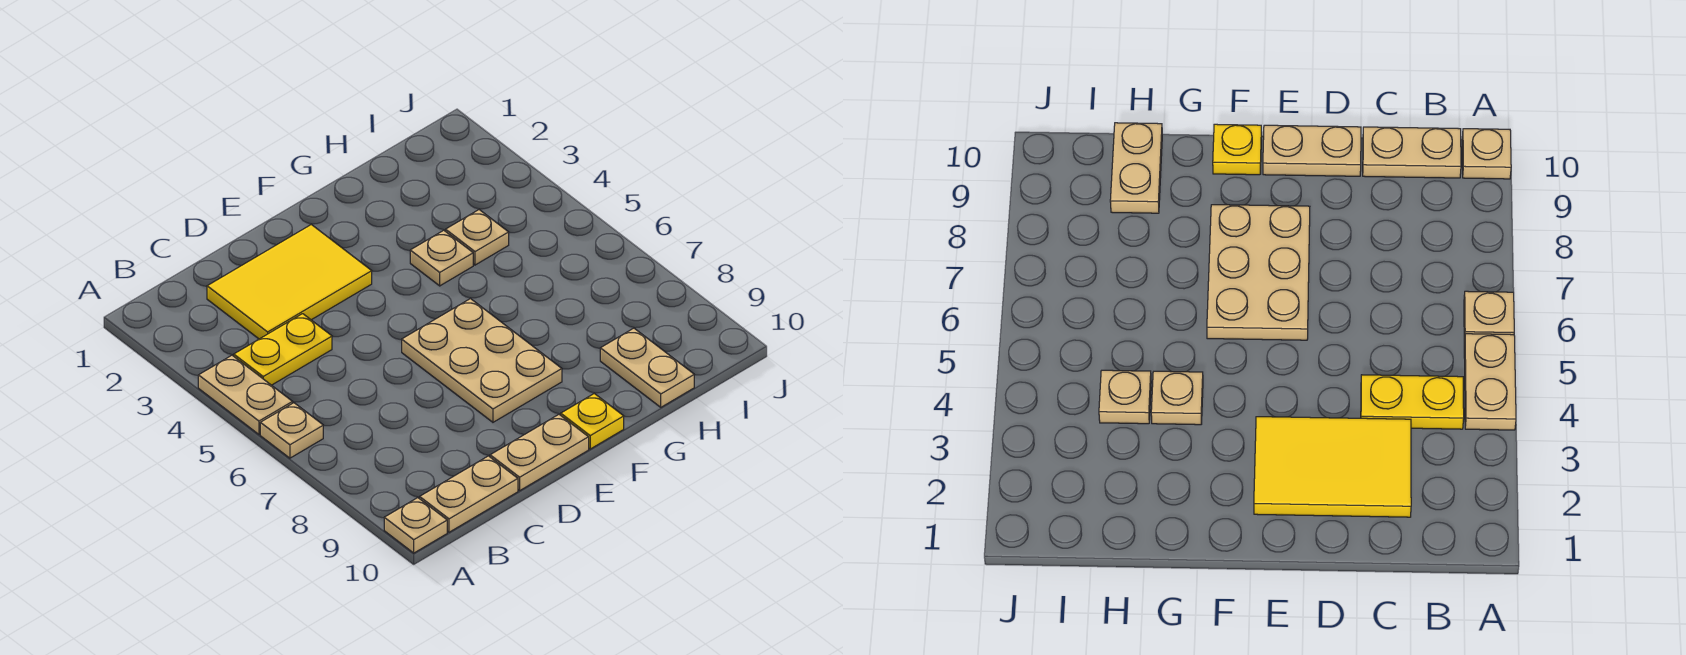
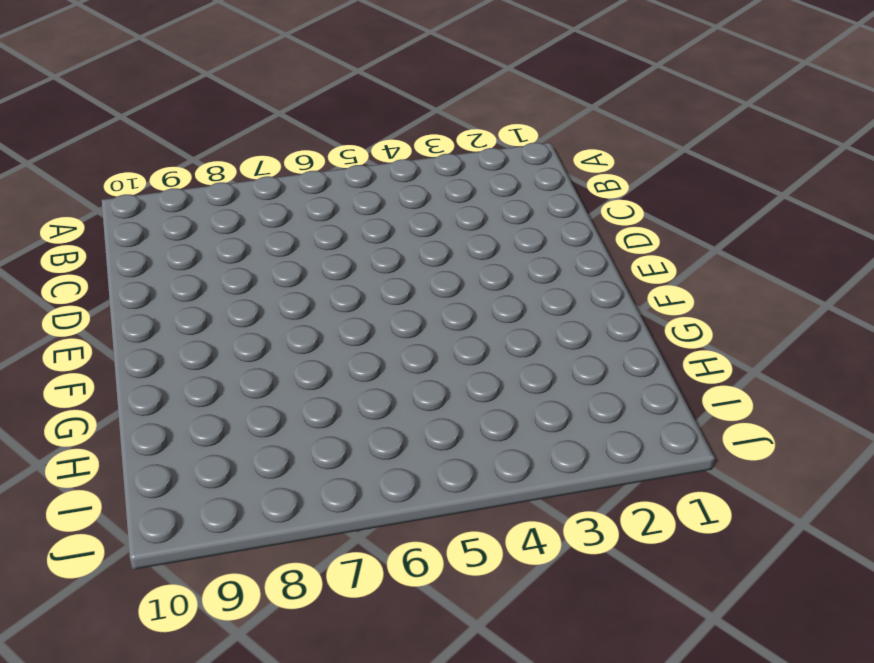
none -> tan 1x2 plate [198,355,293,434]
none -> tan 1x1 plate [260,403,323,458]
none -> tan 1x1 plate [384,498,447,553]

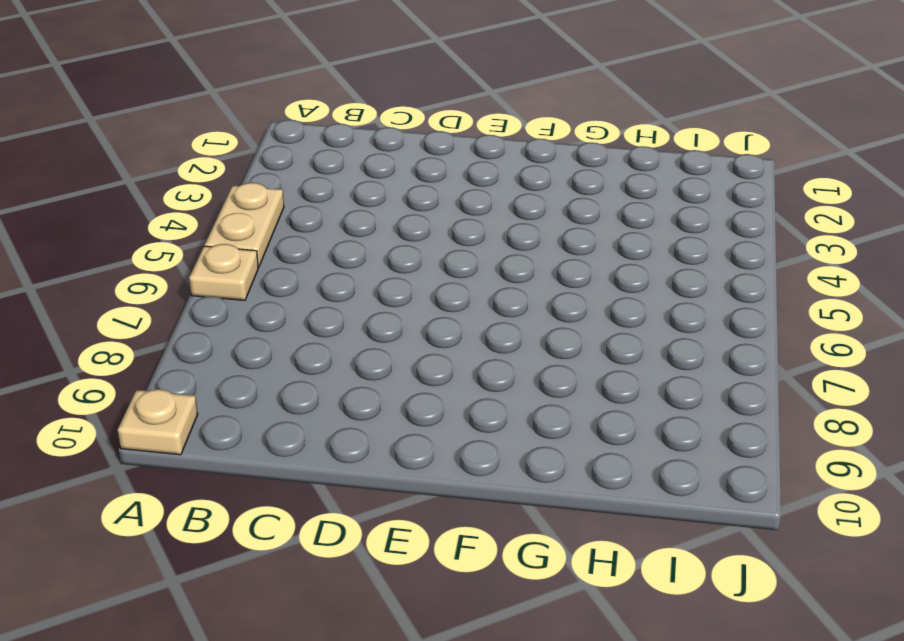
none -> yellow 1x2 plate [234,314,332,385]
none -> tan 1x2 plate [420,456,518,532]
none -> yellow 2x3 tile [207,225,372,339]

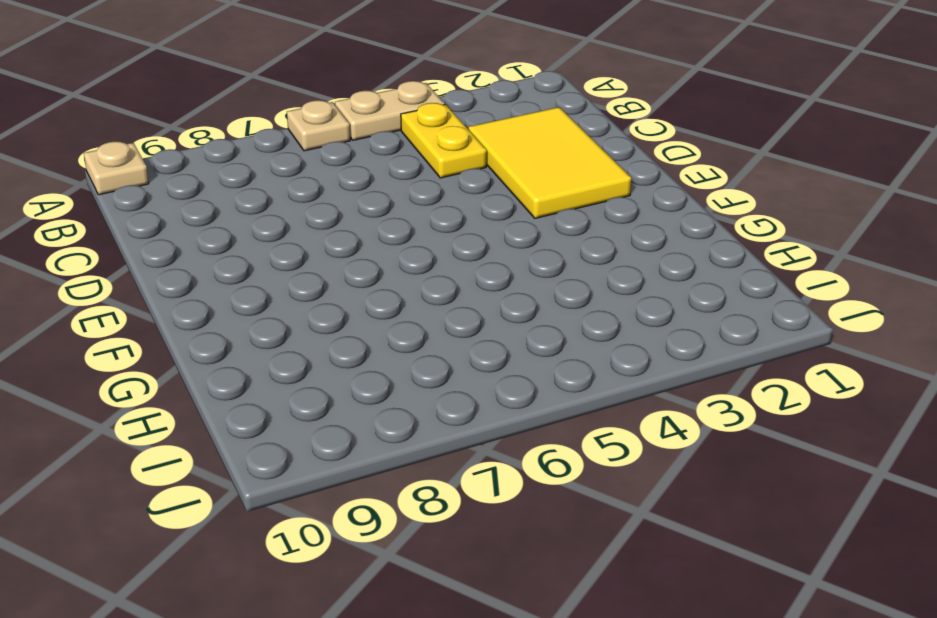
none -> tan 1x2 plate [420,456,518,532]
none -> tan 1x2 plate [490,415,589,491]
none -> tan 2x3 plate [402,299,562,422]

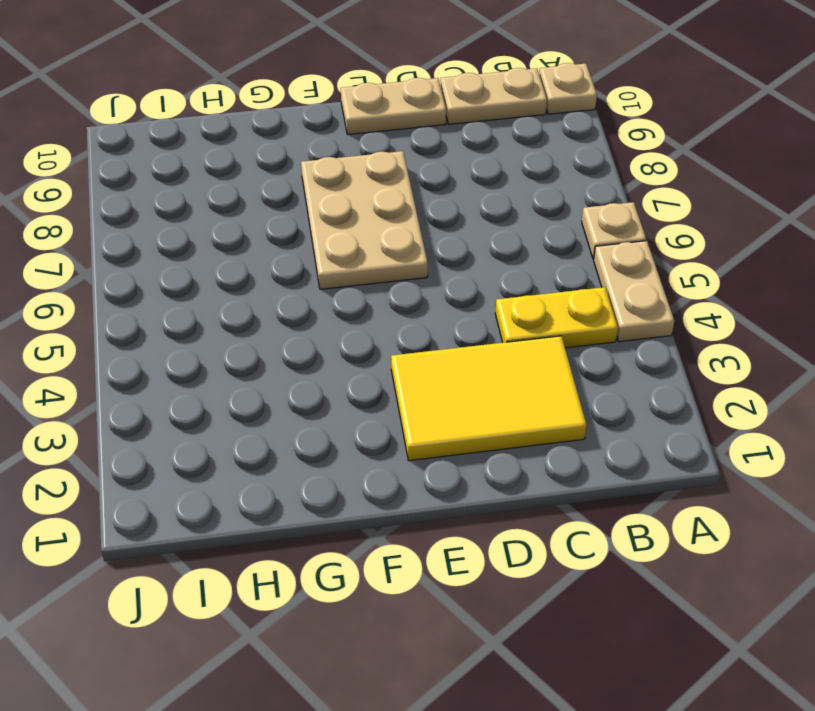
none -> yellow 1x1 plate [561,394,624,449]
none -> tan 1x1 plate [410,230,473,286]
none -> tan 1x1 plate [446,210,509,265]

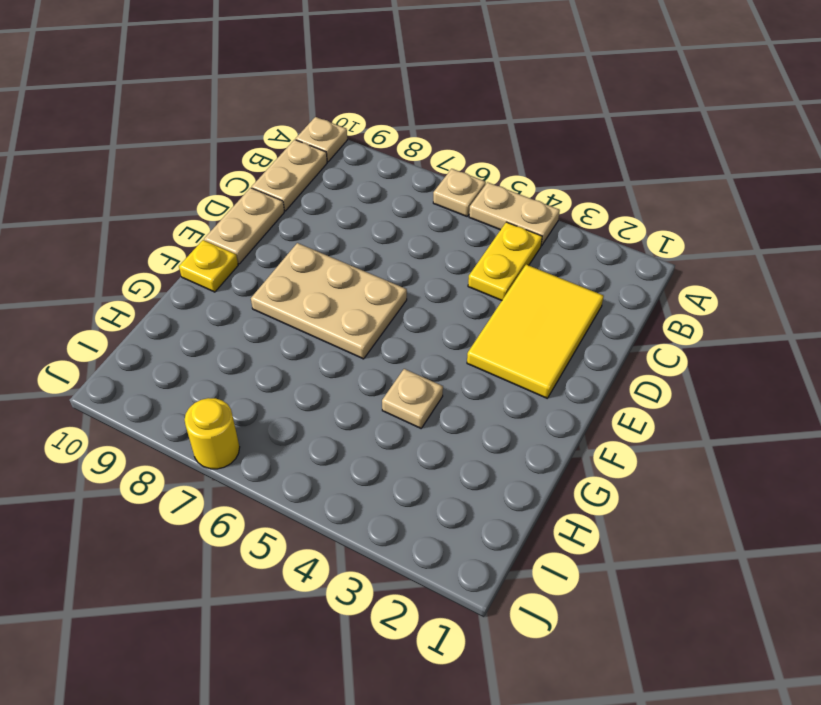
yellow 1x1 round brick [185,398,240,469] -> none
none -> tan 1x1 plate [446,210,509,265]
none -> tan 1x2 plate [600,328,694,407]

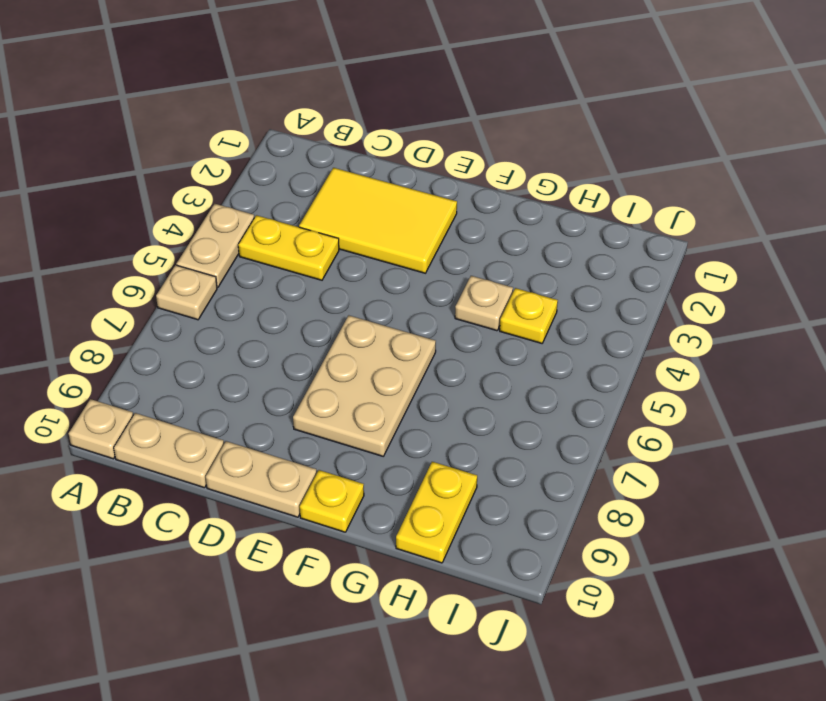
yellow 1x1 plate [500,288,558,343] -> tan 1x1 plate [446,210,509,265]
yellow 1x2 plate [396,462,477,563] -> tan 1x2 plate [600,328,694,407]

